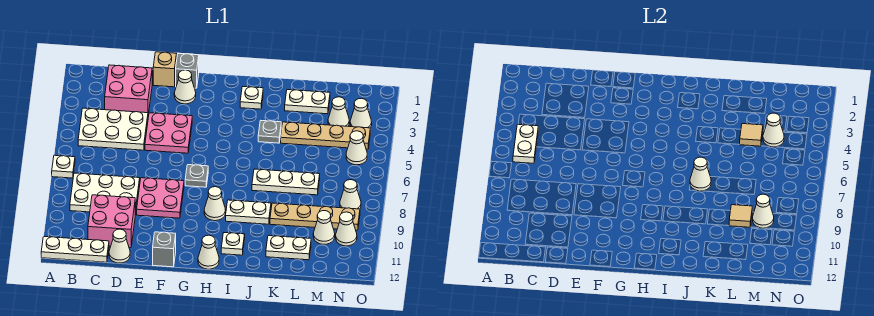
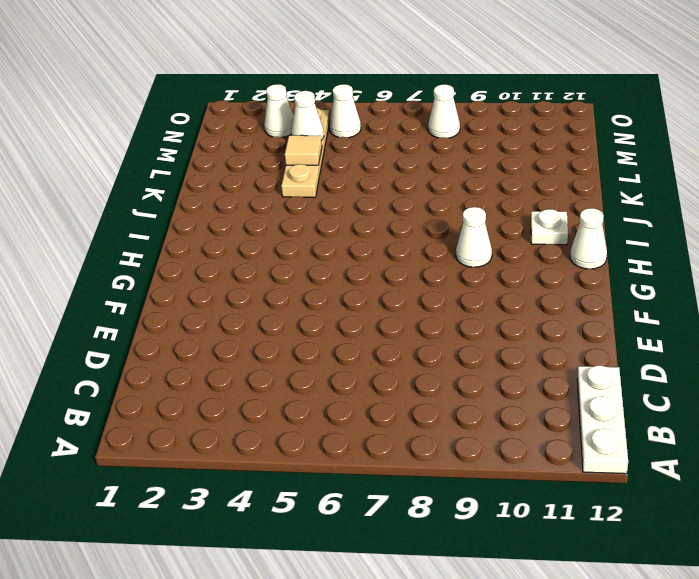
none -> white 1x1 plate [52,155,75,178]
none -> white 2x3 plate [78,108,148,150]
none -> white 2x3 plate [70,173,140,215]
none -> pink 2x2 brick [105,65,152,115]

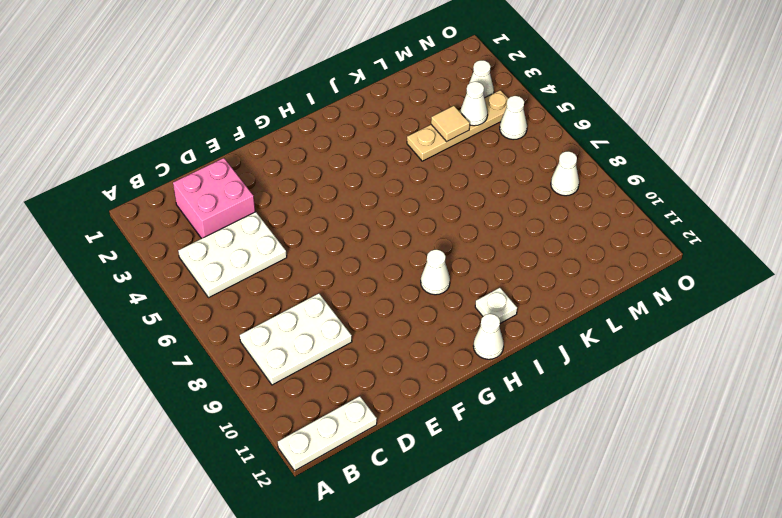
none -> white 1x1 plate [52,155,75,178]
none -> pink 2x2 brick [88,195,135,248]
none -> white 1x1 cone [109,229,130,263]
none -> tan 1x1 brick [153,52,177,87]

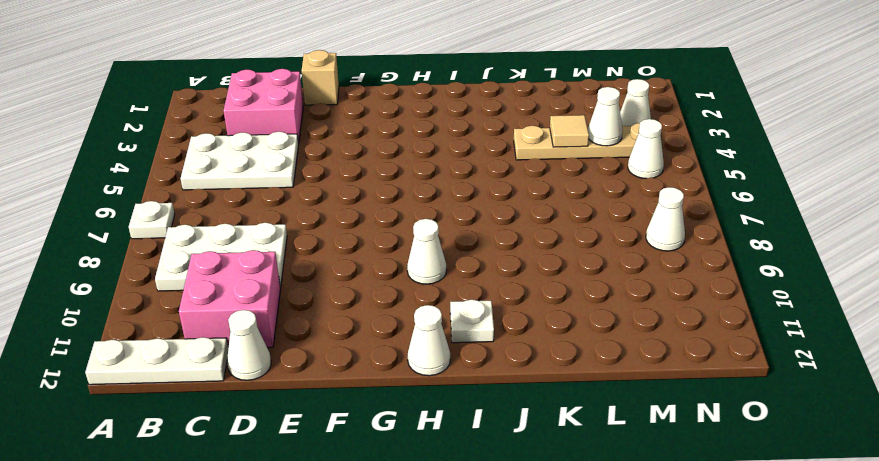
none -> pink 2x2 plate [145,113,192,153]
none -> pink 2x2 plate [137,178,184,218]
none -> grey 1x1 brick [176,53,199,88]
none -> white 1x1 cone [174,70,196,104]

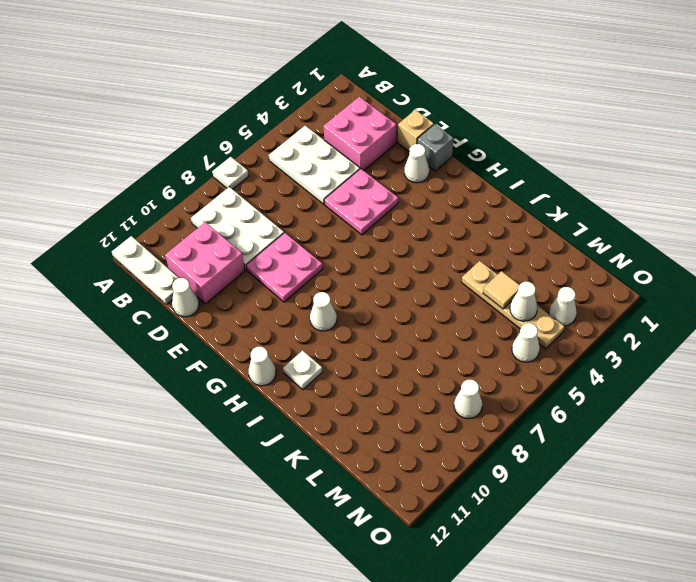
none -> grey 1x1 brick [153,232,176,267]
none -> grey 1x1 plate [185,165,208,187]
none -> white 1x1 plate [240,87,263,109]
none -> white 1x2 plate [226,200,271,224]

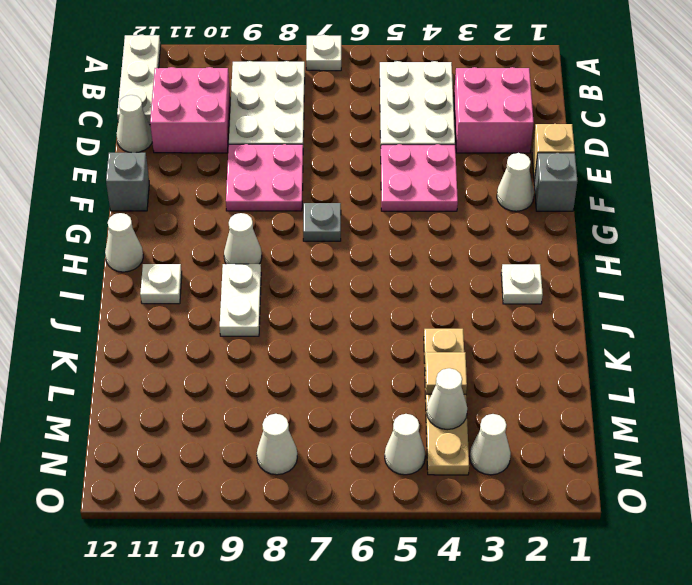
none -> grey 1x1 plate [258,121,281,143]
none -> white 1x3 plate [252,169,320,195]
none -> white 1x2 plate [285,90,330,114]
none -> tan 1x4 plate [270,203,360,230]

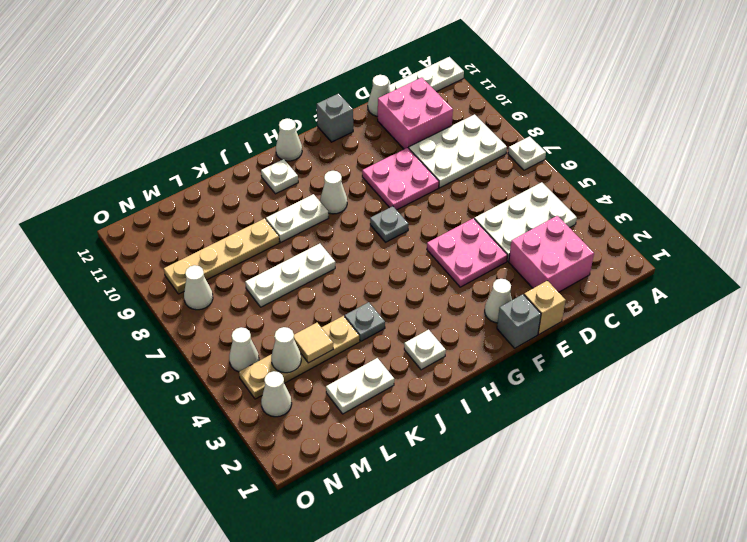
none -> white 1x2 plate [266,236,311,260]
none -> white 1x1 cone [328,97,349,126]
none -> white 1x1 cone [313,211,335,244]
none -> white 1x1 cone [336,212,357,246]

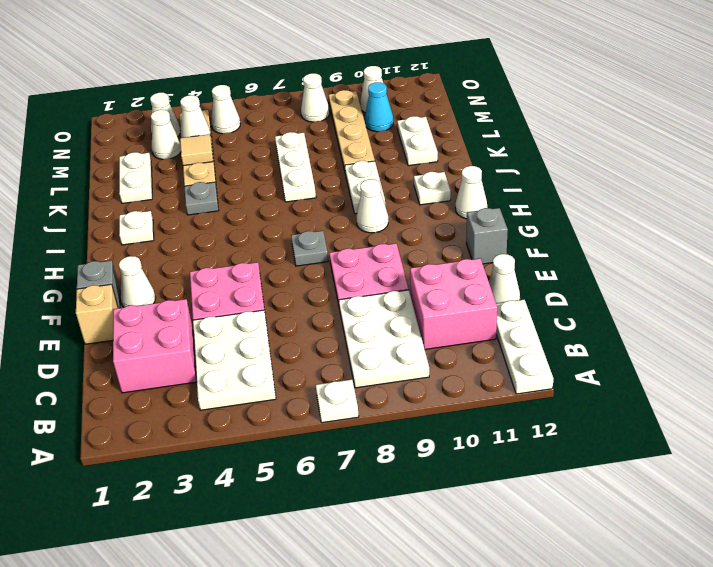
cyan 1x1 cone [365,82,393,132] -> white 1x1 cone [313,211,335,244]
none -> white 1x2 plate [513,125,538,163]
none -> white 1x1 cone [690,157,711,191]
none -> tan 1x1 tile [729,205,752,227]
none -> white 1x1 cone [753,194,774,228]

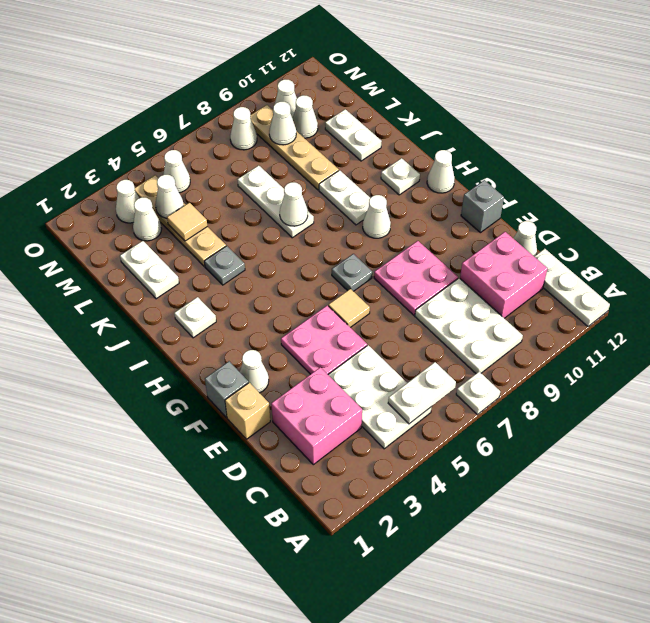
tan 1x1 tile [328,289,370,327] -> tan 1x1 tile moved to [729,205,752,227]

